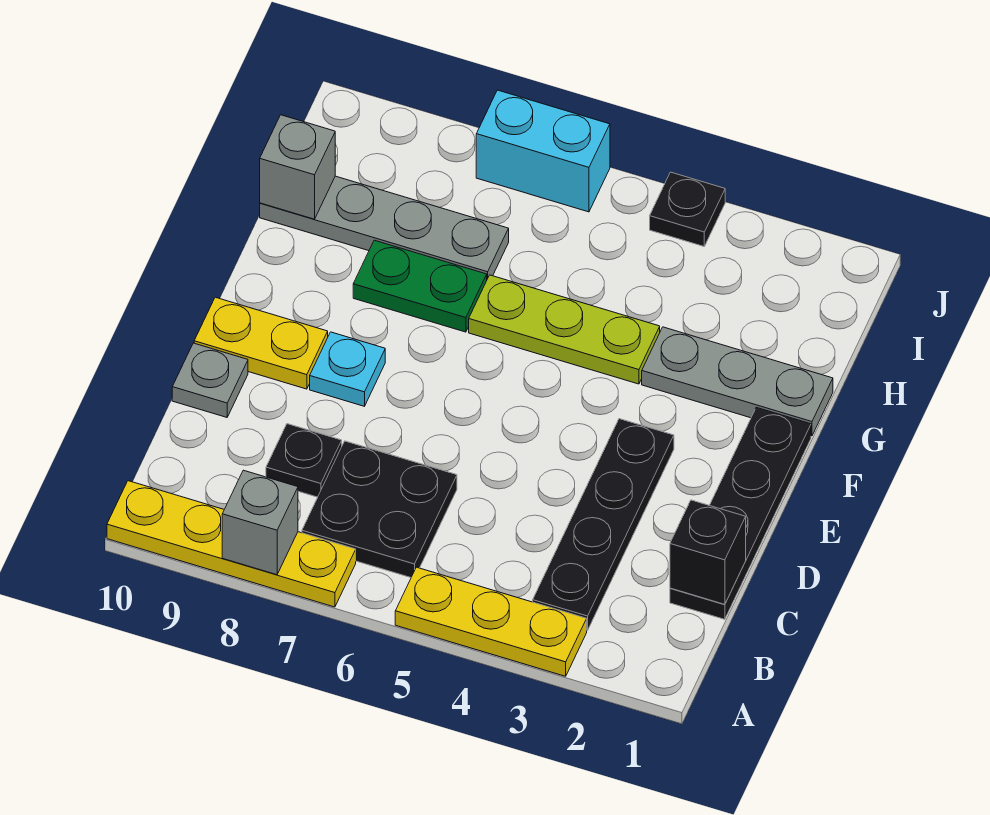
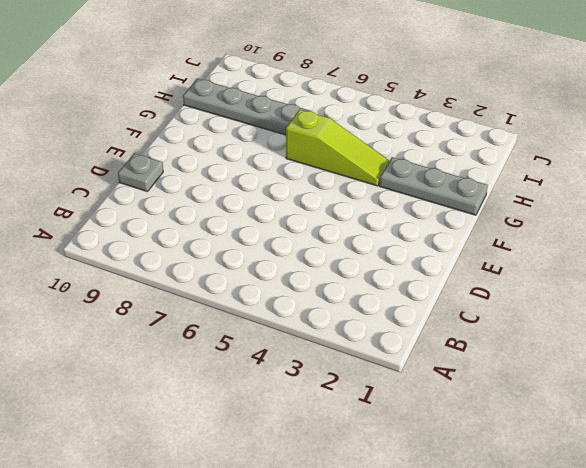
lime 1x3 slope [286,109,389,186] -> lime 1x3 plate [469,275,660,384]
none -> yellow 1x3 plate [395,567,587,676]
none -> yellow 1x4 plate [107,481,356,607]
none -> black 1x4 plate [533,419,674,631]

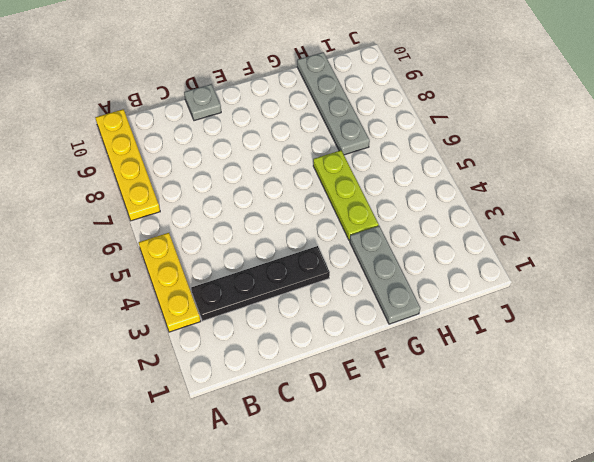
none -> black 2x2 plate [302,441,457,578]
none -> black 1x4 plate [670,407,811,619]
none -> black 1x1 plate [266,424,342,497]

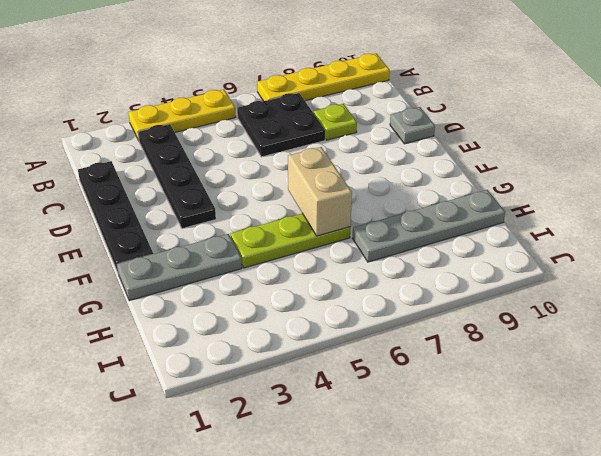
lime 1x1 plate [314,104,357,140] -> black 1x1 plate [266,424,342,497]
tan 1x2 brick [288,147,352,236] -> none
none -> cyan 1x1 plate [310,332,385,406]
none -> yellow 1x2 plate [194,297,328,389]
none -> green 1x2 plate [353,240,487,332]

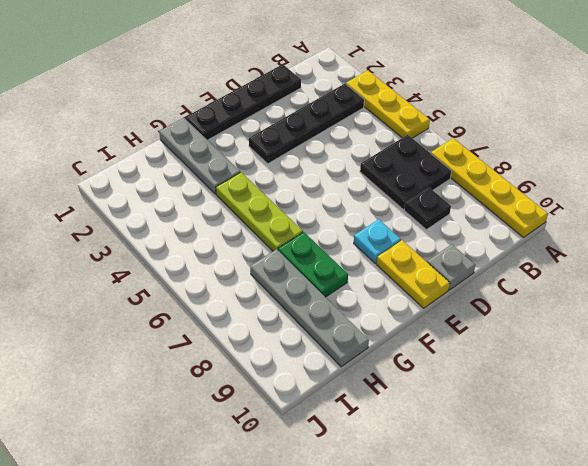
none -> black 1x1 plate [650,172,725,246]
none -> cyan 1x2 brick [476,90,610,212]
none -> grey 1x1 brick [222,470,298,575]

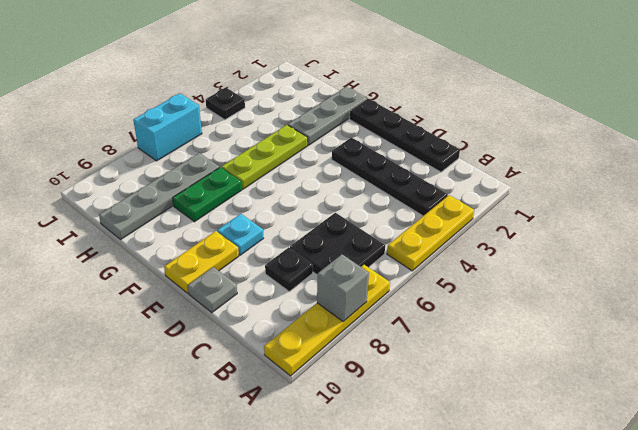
none -> black 1x1 brick [670,500,746,604]
none -> grey 1x1 brick [260,115,335,219]

